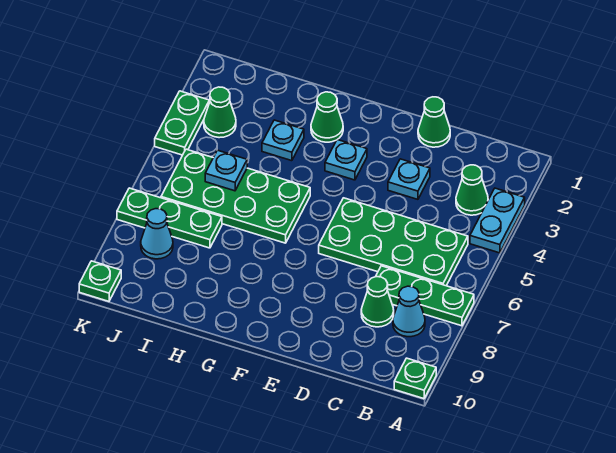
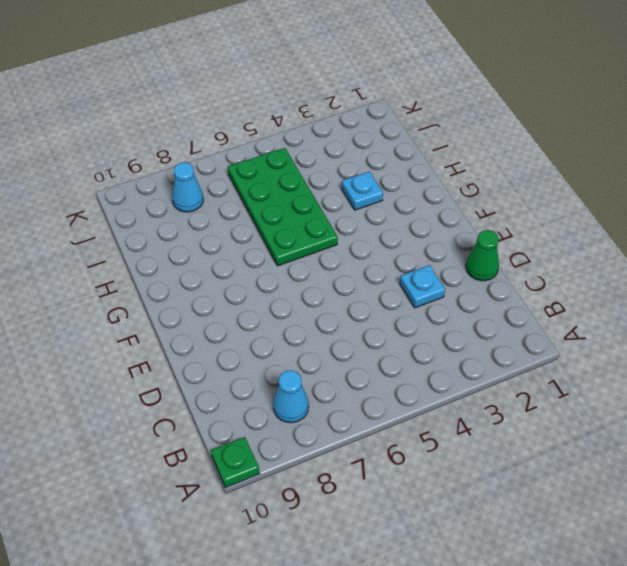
none -> cyan 1x2 plate [470,188,525,253]
none -> green 1x3 plate [376,266,474,326]
none -> green 1x1 cone [456,165,488,215]

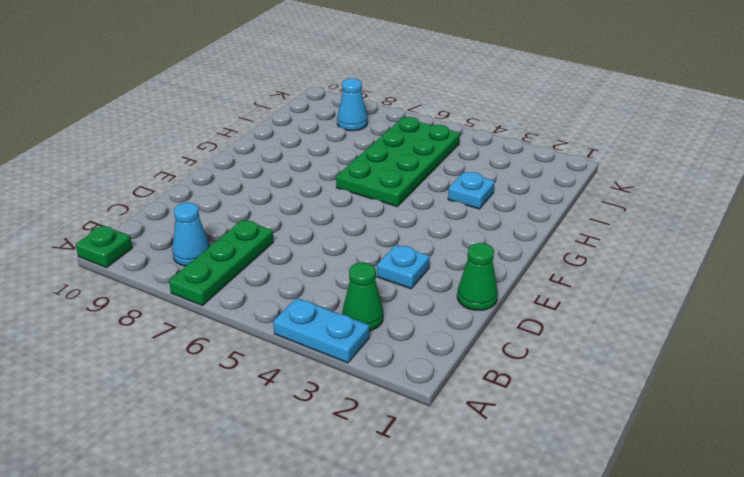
none -> green 2x4 plate [319,198,468,286]
none -> green 1x1 cone [361,277,394,327]
none -> cyan 1x1 plate [325,139,367,180]

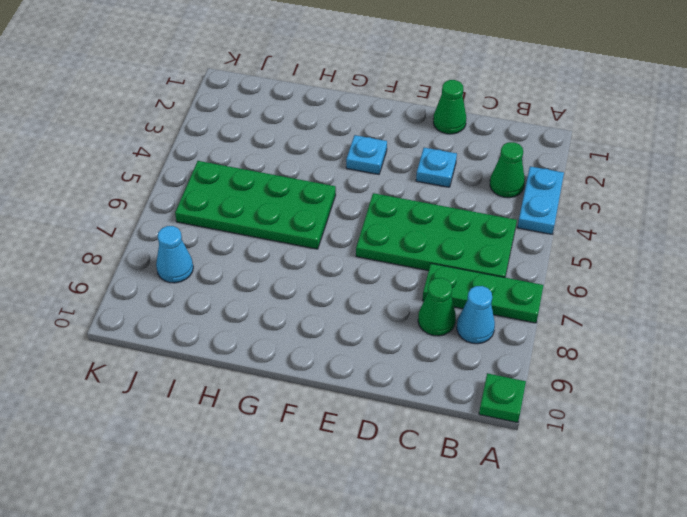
none -> green 1x1 cone [311,92,343,142]
none -> cyan 1x1 plate [262,120,304,161]
none -> green 1x3 plate [117,188,222,248]

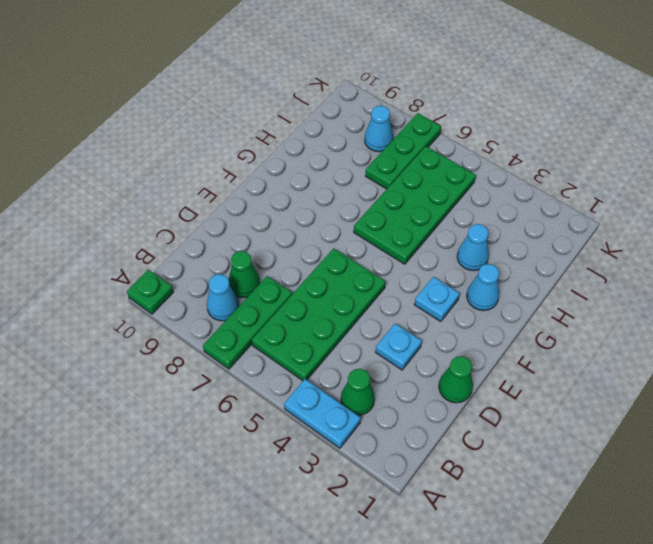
cyan 1x1 cone [467,264,499,311] -> green 1x1 cone [311,92,343,142]
cyan 1x1 cone [457,224,489,271] -> cyan 1x1 plate [262,120,304,161]
none -> green 1x1 cone [204,87,236,138]
none -> green 1x2 plate [155,91,209,155]
none -> green 1x1 plate [79,261,121,301]

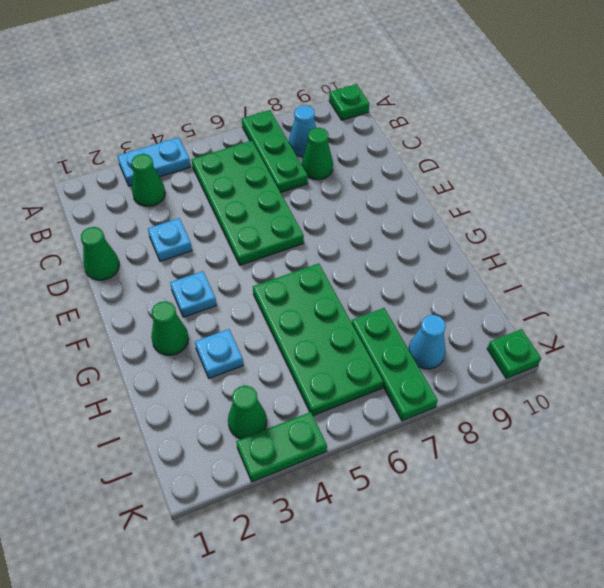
none -> cyan 1x1 plate [205,150,247,191]

